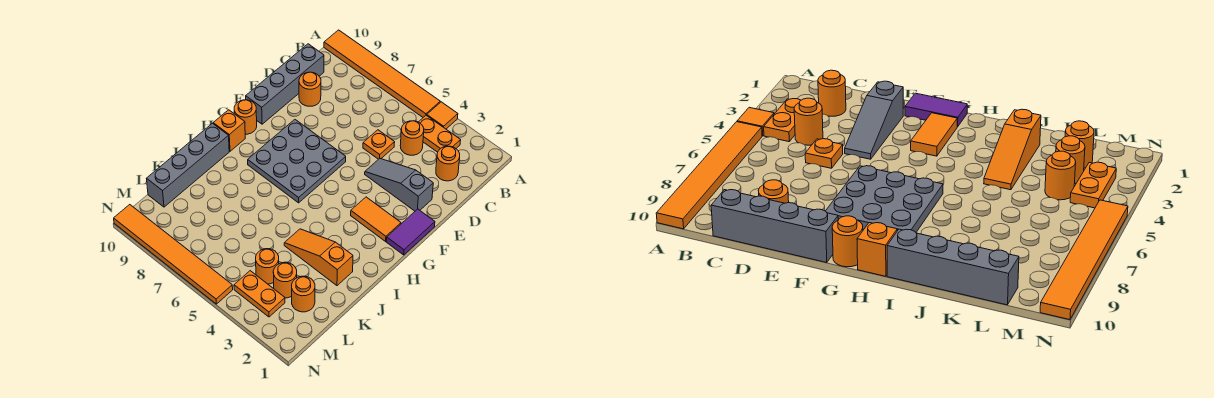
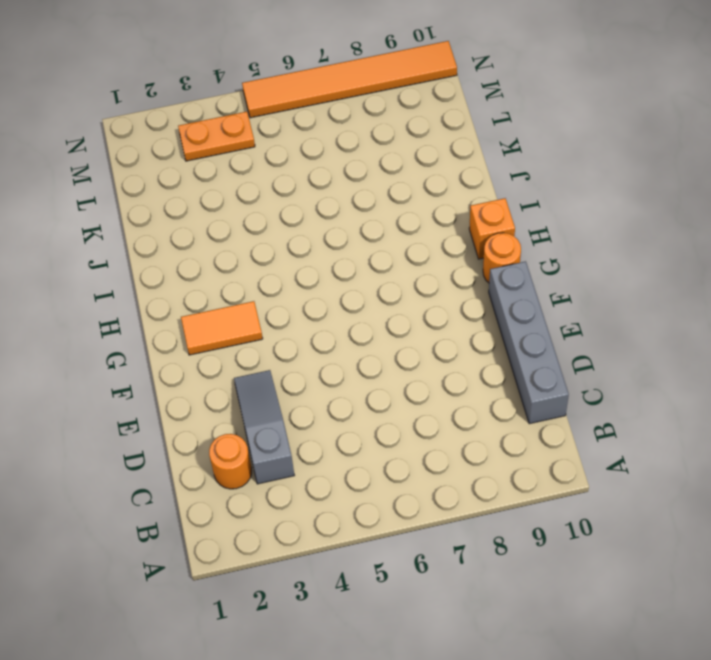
grey 1x3 slope [234,370,294,484] -> grey 1x3 slope turned to [365,159,433,211]
none -> orange 1x1 tile [427,102,458,129]
none -> orange 1x6 tile [324,30,440,117]
none -> orange 1x2 plate [419,115,461,152]

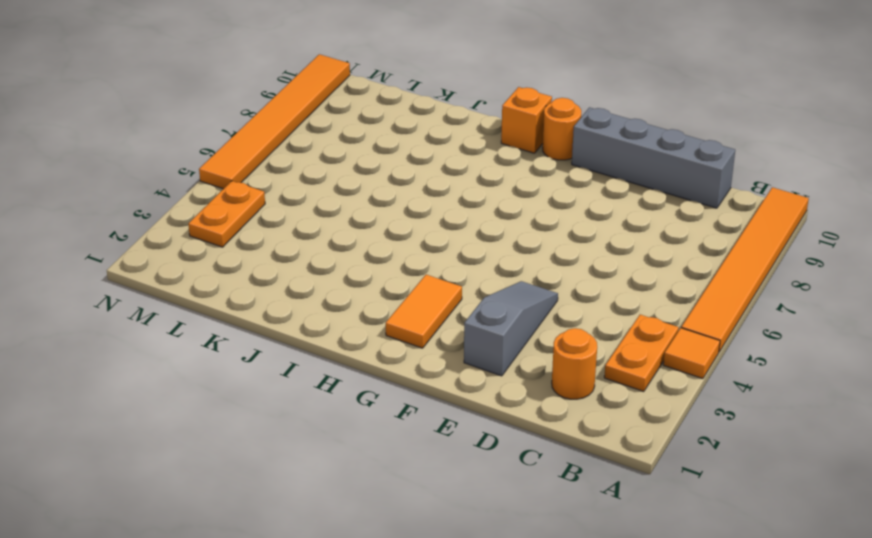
none -> orange 1x1 round brick [400,121,424,155]
none -> orange 1x1 plate [363,130,395,159]
none -> orange 1x1 round brick [299,72,321,106]

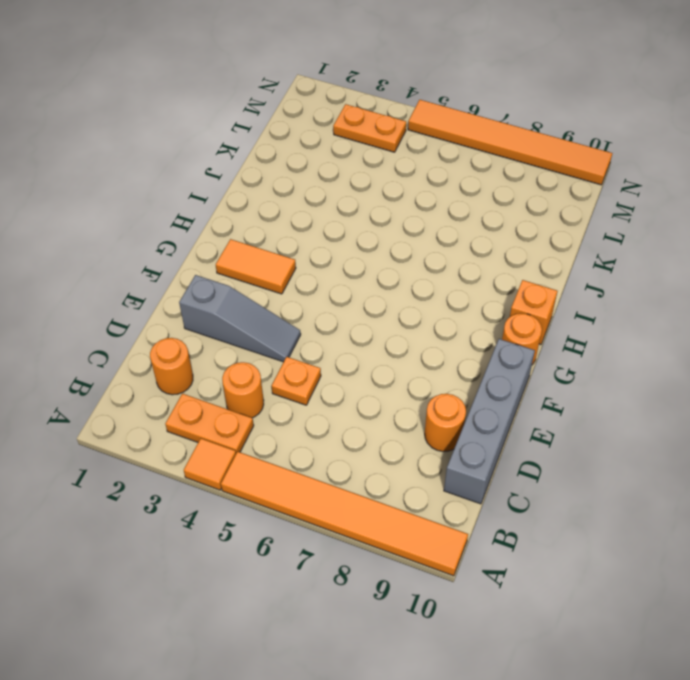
none -> purple 1x2 tile [387,209,435,255]
none -> grey 3x3 plate [248,120,346,203]
none -> grey 1x4 brick [147,123,229,207]

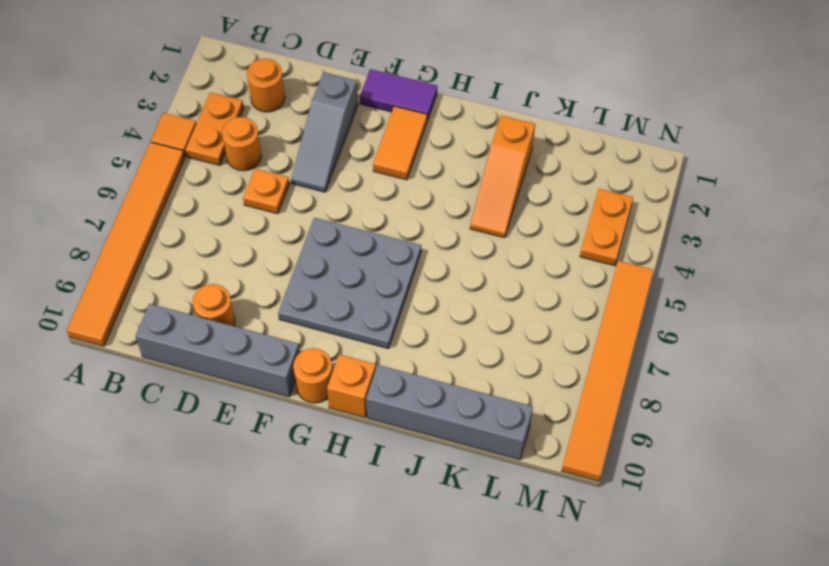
none -> orange 1x1 round brick [292,276,315,312]
none -> orange 1x1 round brick [273,262,297,298]
none -> orange 1x1 round brick [256,249,279,284]

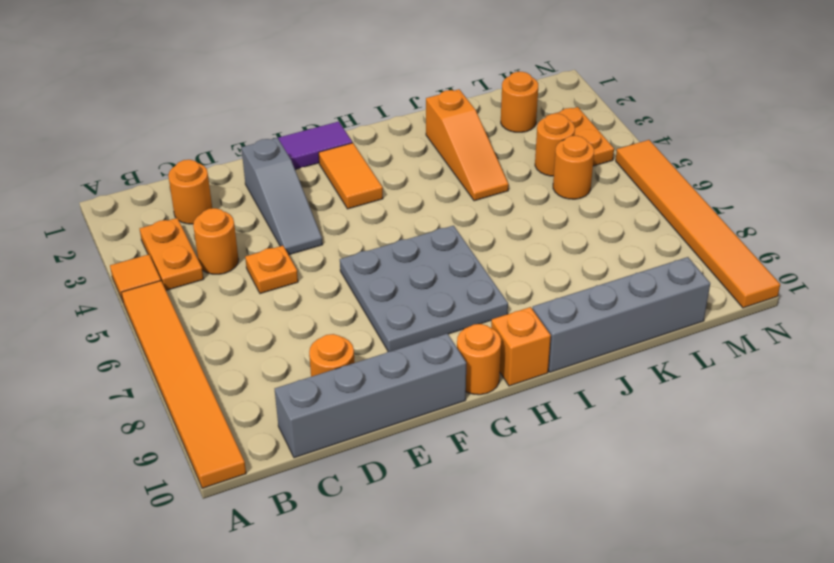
orange 1x1 round brick [553,136,594,199] -> orange 1x1 round brick moved to [273,262,297,298]

